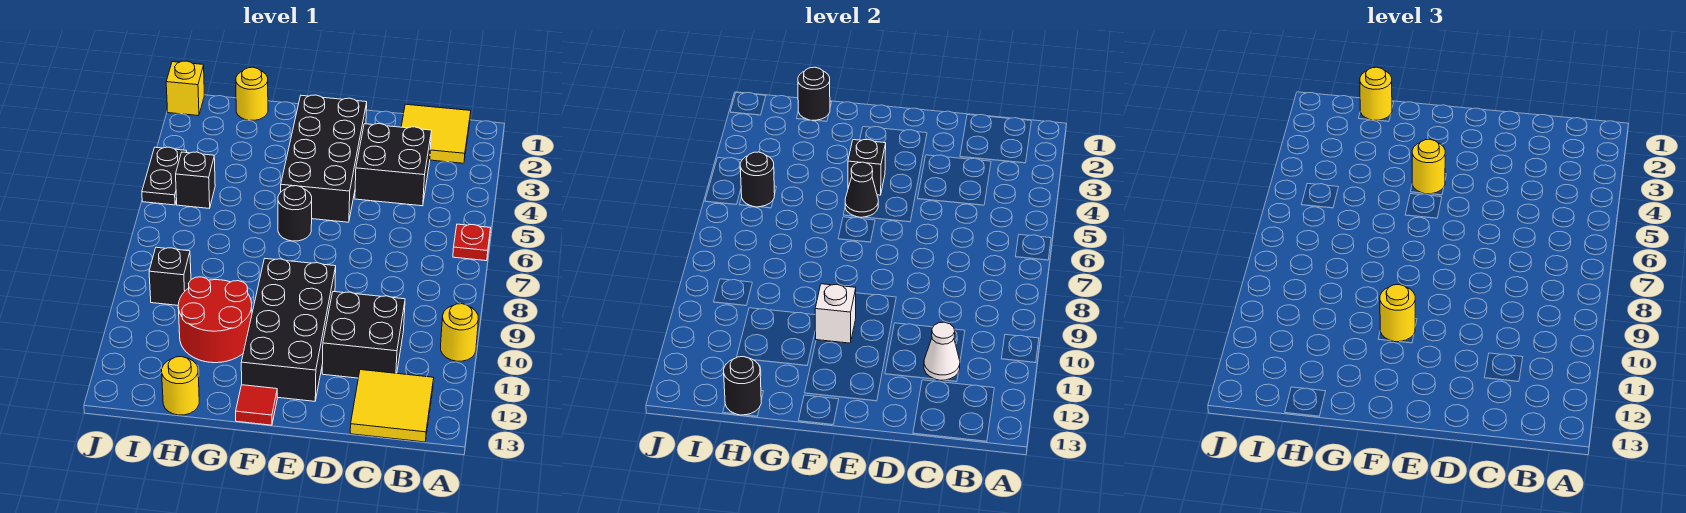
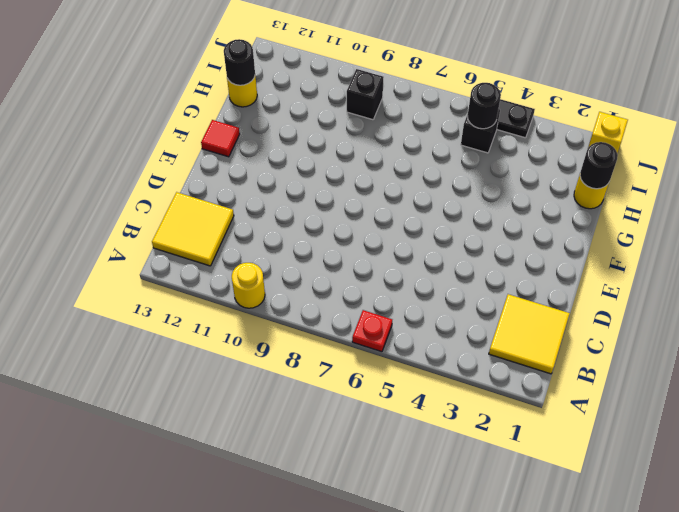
none -> black 2x2 brick [355,124,432,206]
none -> black 2x2 brick [322,292,405,378]
none -> black 2x4 brick [281,95,367,222]

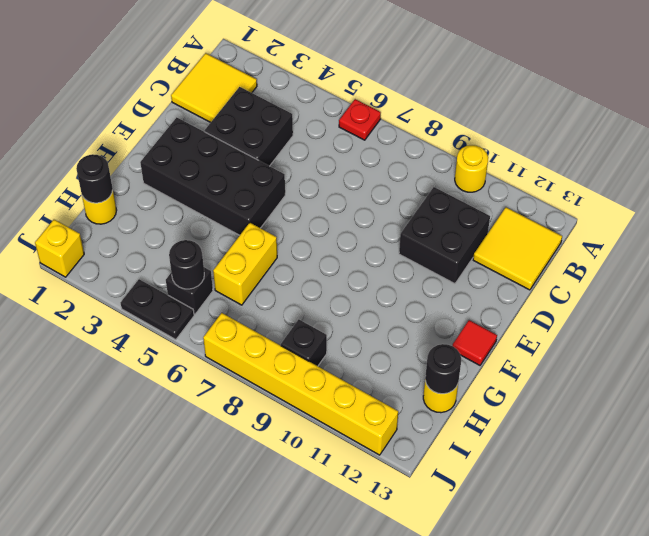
yellow 1x2 brick [213,223,277,305] -> none
yellow 1x6 brick [203,313,398,455] -> none
none -> black 2x4 brick [241,259,336,401]
none -> black 1x1 round brick [278,186,312,241]
none -> red 2x2 round brick [178,277,252,363]

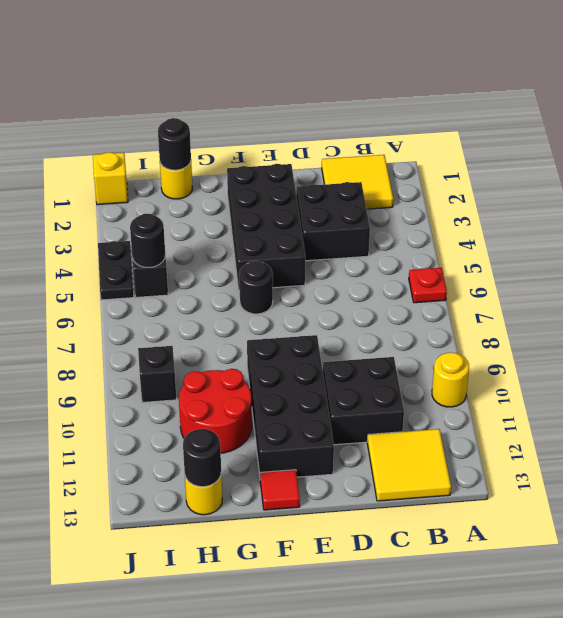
none -> white 1x1 cone [924,322,960,380]
none -> black 1x1 brick [848,139,886,195]
none -> black 1x1 cone [845,162,878,217]

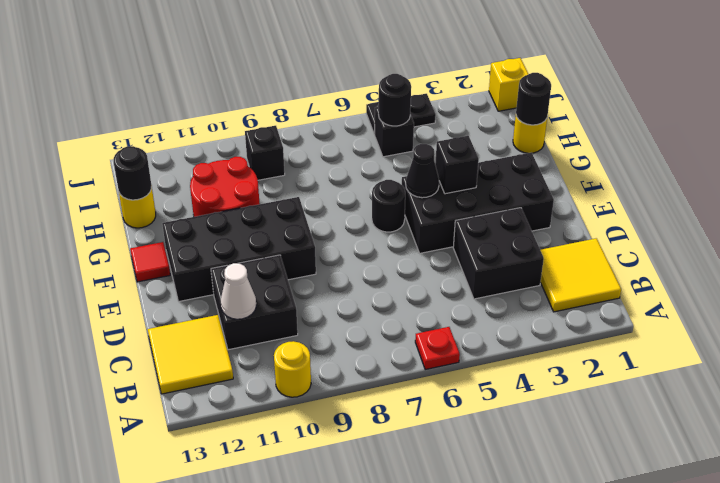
none -> white 1x1 brick [815,284,856,343]
none -> yellow 1x1 round brick [1412,139,1445,194]
none -> yellow 1x1 round brick [1380,285,1415,342]

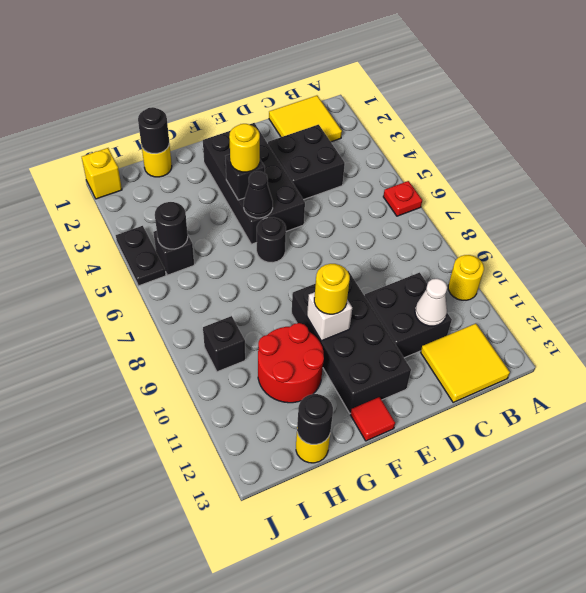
none -> yellow 1x1 round brick [1360,67,1392,120]

